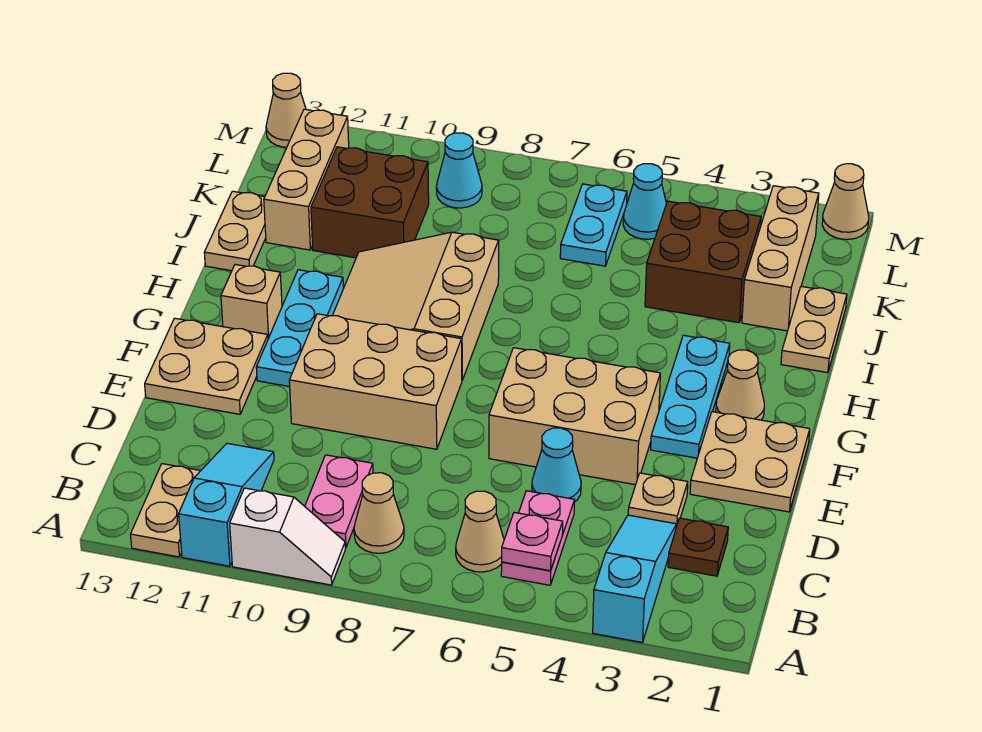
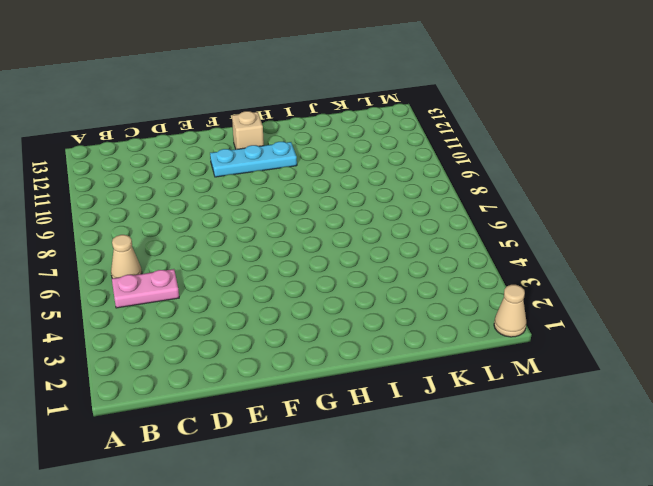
none -> cyan 1x3 slope [593,515,677,642]
none -> white 1x2 slope [230,488,345,585]
none -> cyan 1x3 slope [179,443,274,566]
none -> tan 1x2 plate [130,464,200,557]

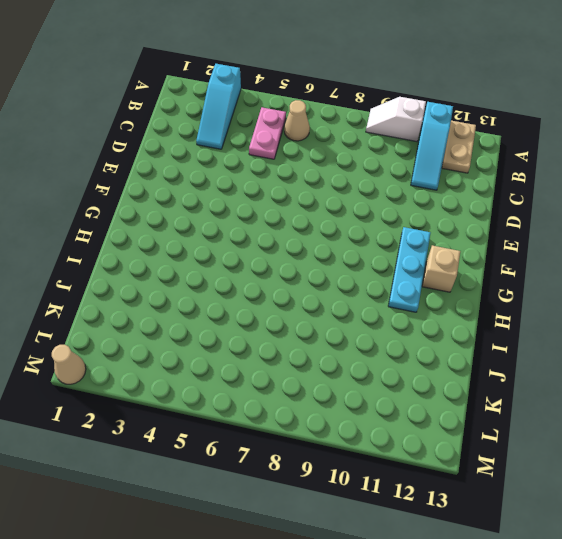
none -> tan 1x1 cone [354,473,404,553]
none -> pink 1x2 plate [305,455,373,548]
none -> brown 1x1 plate [668,518,728,576]
none -> tan 1x1 plate [628,473,688,527]

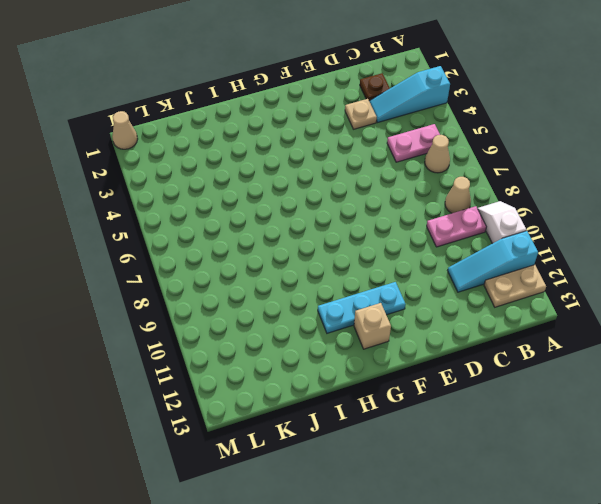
none -> cyan 1x1 cone [532,428,581,501]
none -> tan 2x2 plate [690,412,810,512]
none -> tan 2x3 brick [489,348,660,485]
none -> tan 2x3 brick [289,314,462,449]

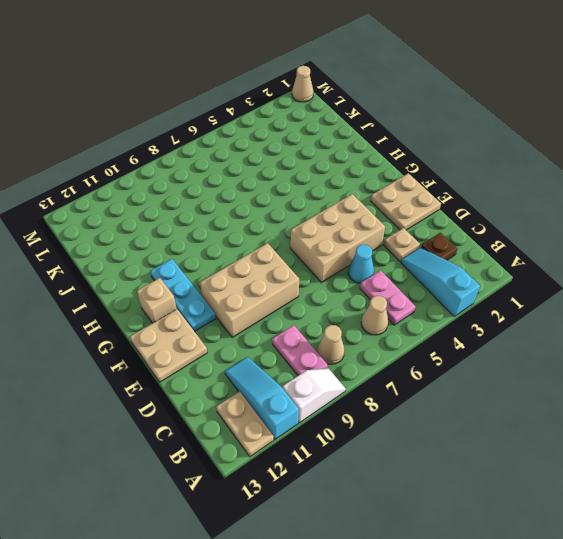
none -> cyan 1x3 plate [651,335,730,458]
none -> tan 1x1 cone [716,350,764,420]
none -> tan 3x3 slope [332,232,499,380]
none -> tan 1x2 plate [781,286,847,373]

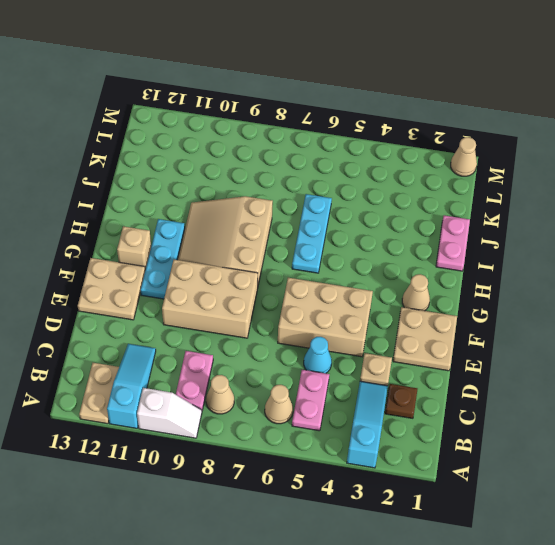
cyan 1x3 plate [292,194,332,273] -> cyan 1x3 plate moved to [651,335,730,458]
pink 1x2 plate [436,215,470,271] -> tan 1x2 plate [781,286,847,373]
none -> tan 1x2 plate [204,191,266,271]
none -> tan 1x3 brick [742,186,819,331]
none -> brown 2x2 brick [645,201,761,323]
none -> brown 2x2 brick [311,147,429,258]

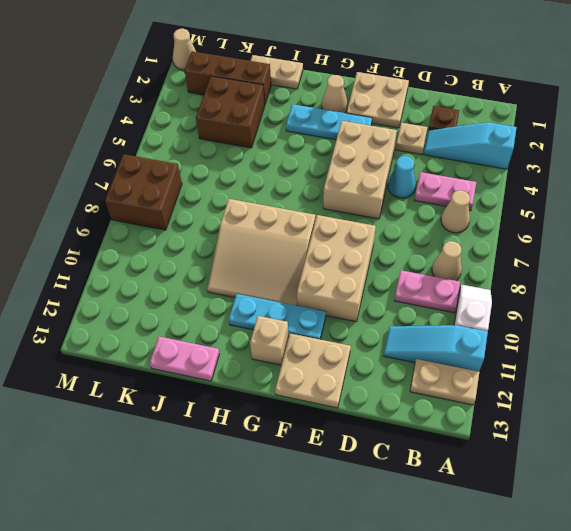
pink 1x2 plate [150,336,219,381] -> tan 1x2 plate [204,191,266,271]
brown 1x3 brick [185,51,271,104] -> tan 1x3 brick [742,186,819,331]
brown 2x2 brick [105,154,182,230] -> brown 2x2 brick moved to [311,147,429,258]
none -> tan 1x3 brick [264,109,349,250]
none -> cyan 1x2 plate [560,184,627,266]
none -> cyan 1x1 cone [623,164,666,239]
none -> cyan 1x1 cone [436,133,482,208]

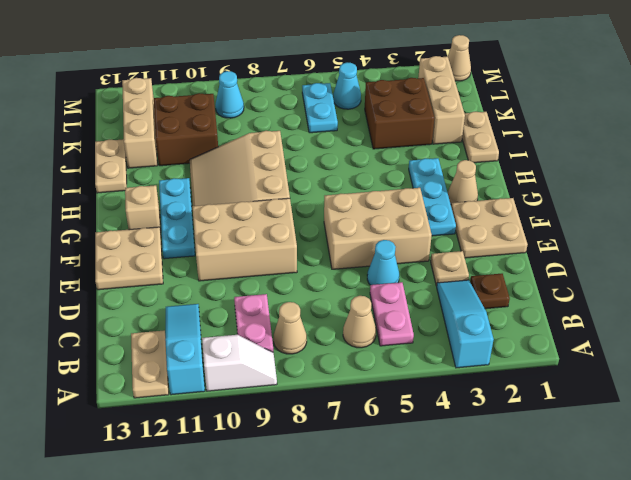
none -> tan 1x1 cone [266,73,306,147]
none -> pink 1x1 plate [502,512,563,571]

